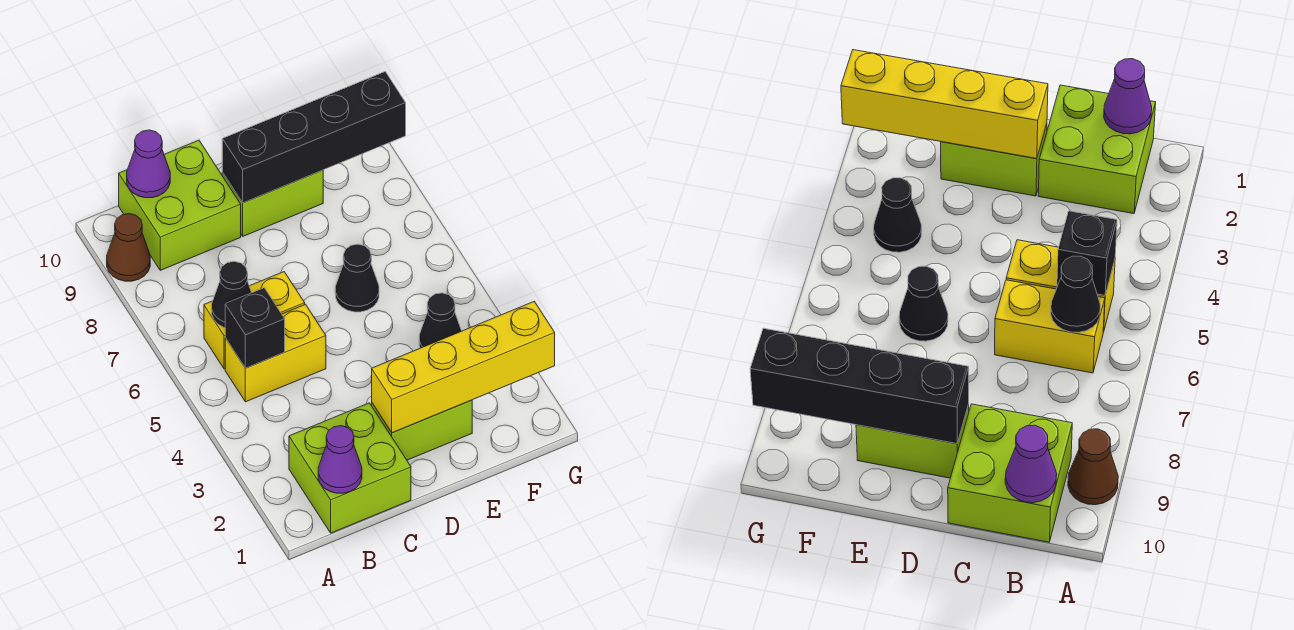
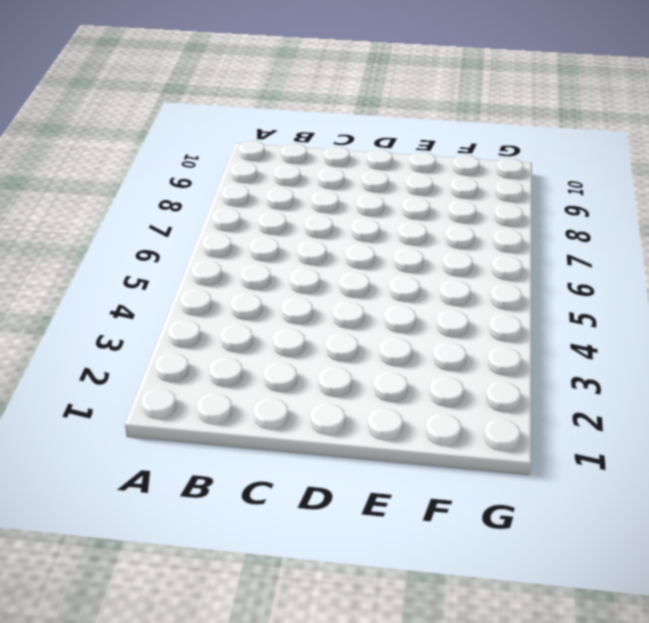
none -> brown 1x1 cone [107,214,150,281]
none -> lime 2x2 brick [289,403,411,533]
none -> yellow 1x2 brick [225,304,326,402]

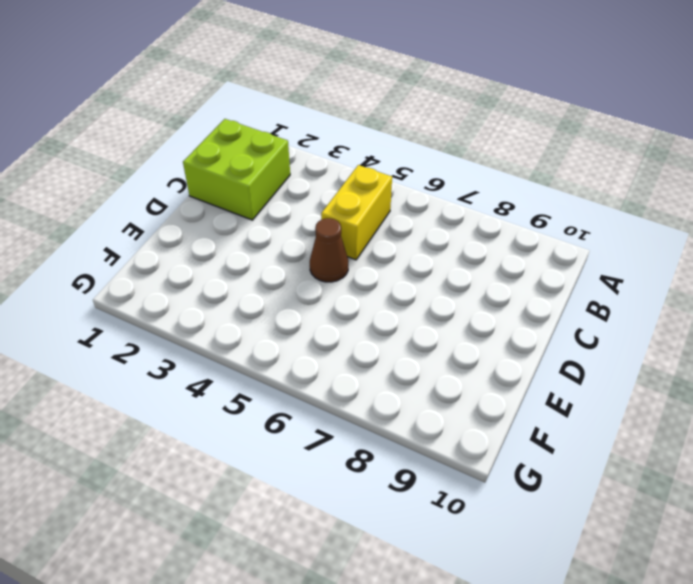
brown 1x1 cone [310,218,348,282] -> brown 1x1 cone moved to [107,214,150,281]
none -> yellow 1x2 brick [204,272,305,369]
none -> lime 2x2 brick [119,140,241,270]
none -> lime 1x2 brick [372,400,472,460]

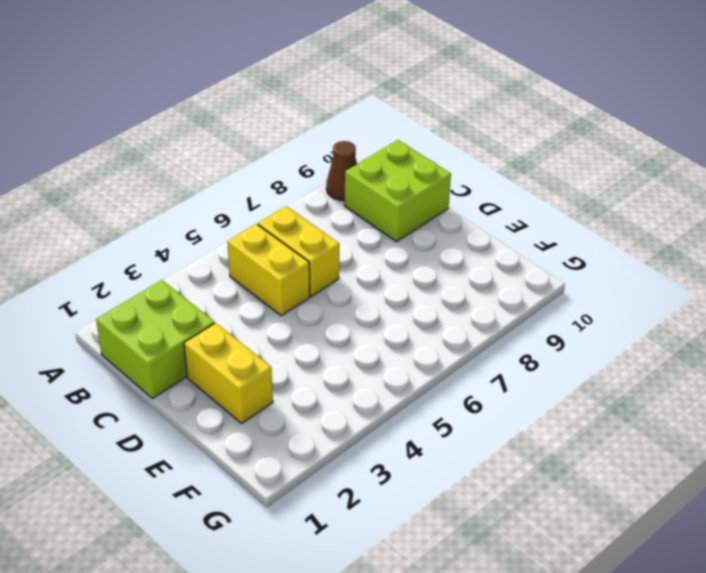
yellow 1x2 brick [184,323,273,423] -> lime 1x2 brick [372,400,472,460]
none -> lime 1x2 brick [222,170,323,236]
none -> black 1x1 cone [335,244,379,312]
none -> black 1x1 cone [419,293,461,348]

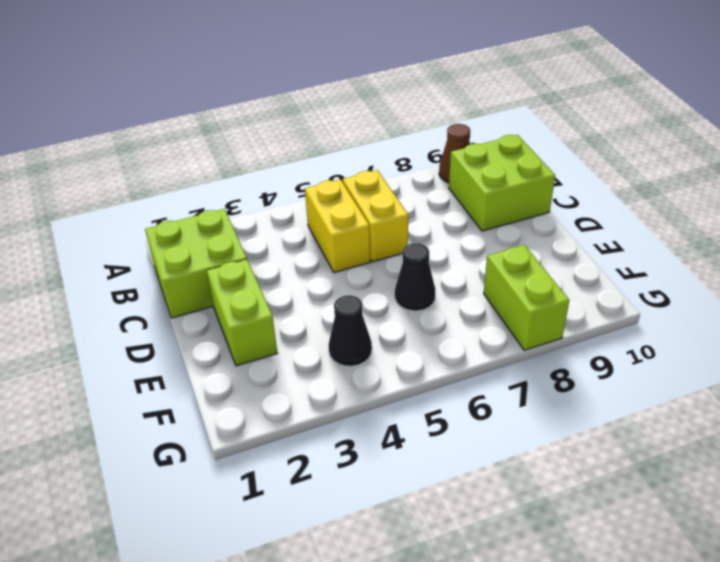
lime 1x2 brick [484,245,569,350] -> lime 1x2 brick moved to [222,170,323,236]
none -> purple 1x1 cone [318,426,362,493]
none -> black 1x1 brick [225,288,285,368]
none -> black 1x1 cone [212,261,252,328]

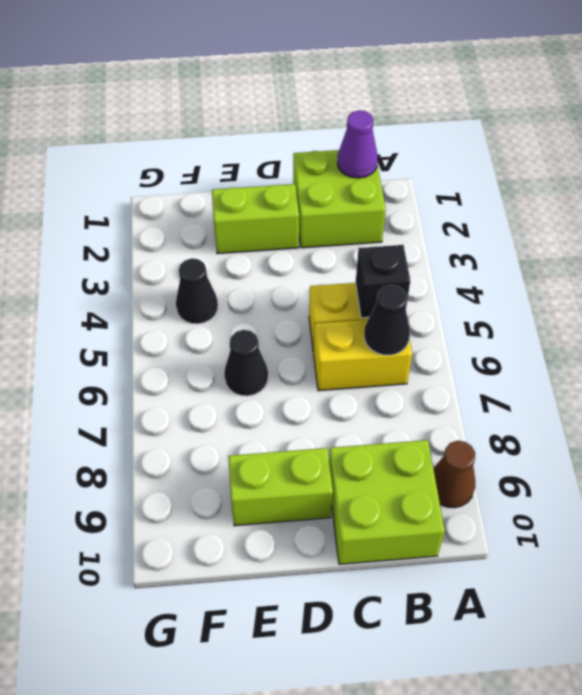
none -> purple 1x1 cone [127,130,170,198]
none -> yellow 1x4 brick [372,301,555,433]
none -> black 1x4 brick [222,72,406,203]

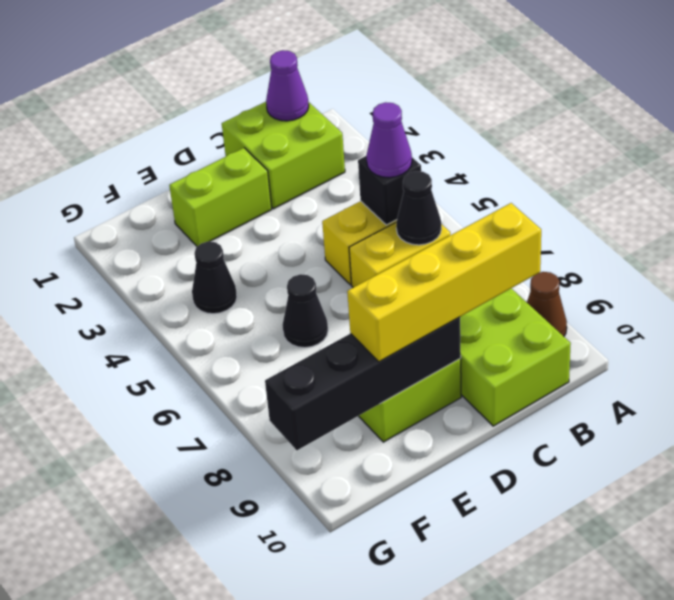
purple 1x1 cone [366,102,412,178] -> purple 1x1 cone moved to [127,130,170,198]
yellow 1x4 brick [347,203,541,362] -> yellow 1x4 brick moved to [372,301,555,433]

